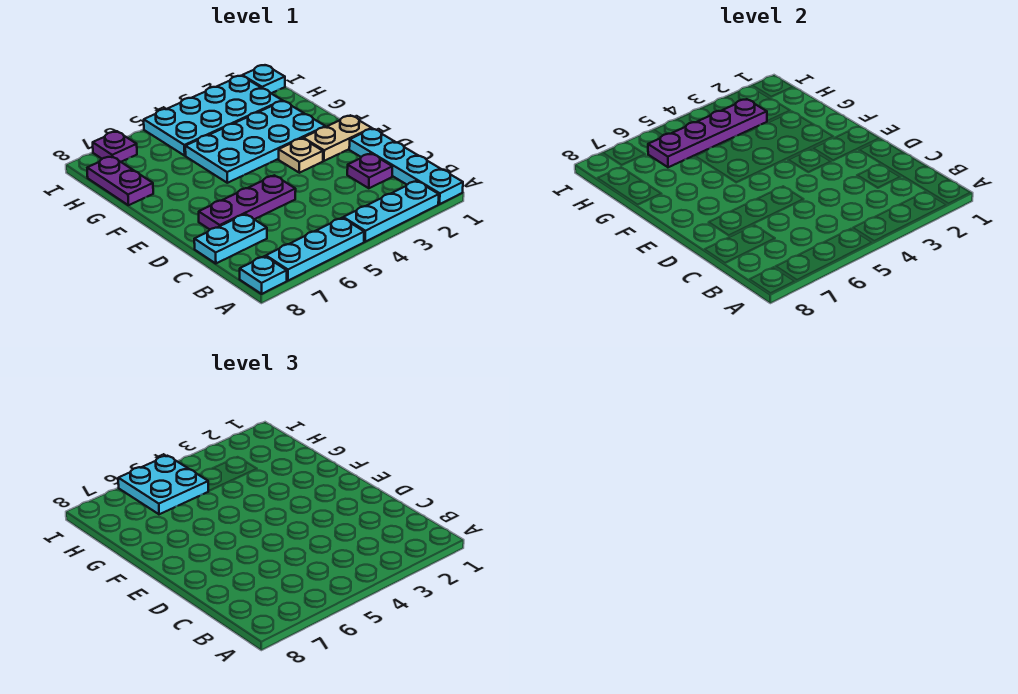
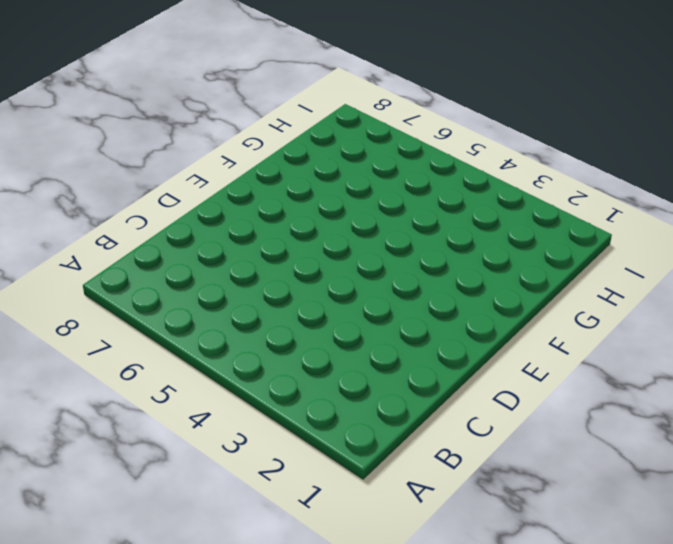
none -> cyan 1x4 plate [349,129,463,204]
none -> cyan 1x3 plate [343,181,439,242]
none -> cyan 1x3 plate [266,218,364,281]

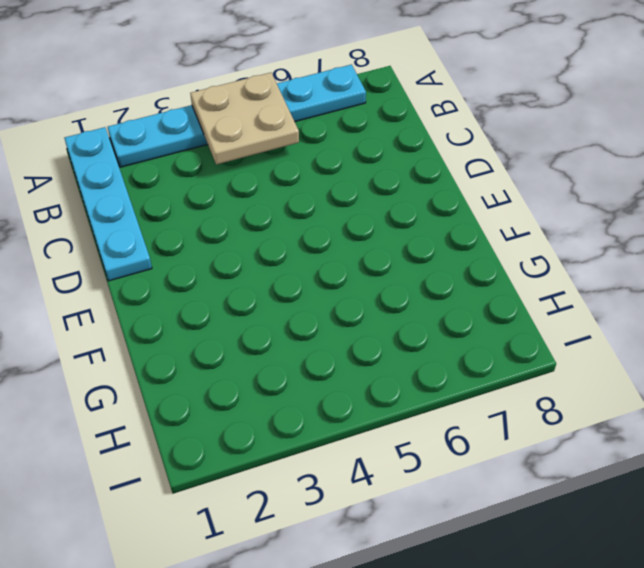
tan 2x2 plate [190,73,299,165] -> none
none -> cyan 1x1 plate [240,256,287,294]
none -> purple 1x1 plate [347,154,392,188]
none -> cyan 1x2 plate [194,214,267,264]

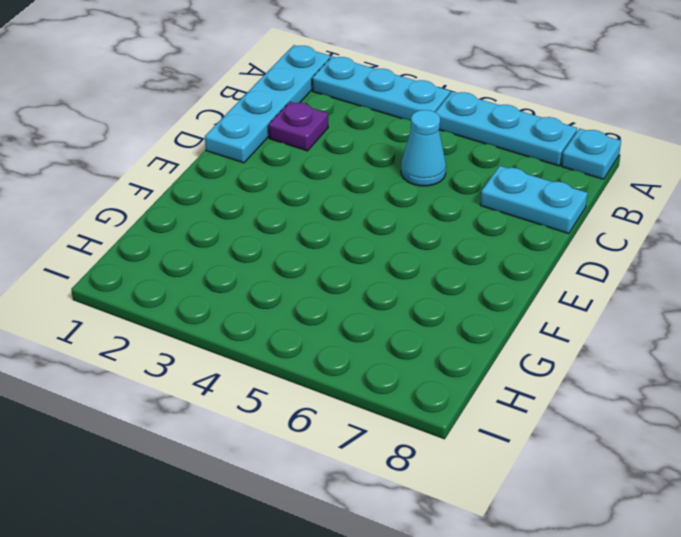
cyan 1x1 cone [401,110,446,186] -> none
none -> purple 1x3 plate [199,175,296,229]
none -> tan 1x2 plate [303,115,372,161]
none -> tan 1x1 plate [278,138,323,173]

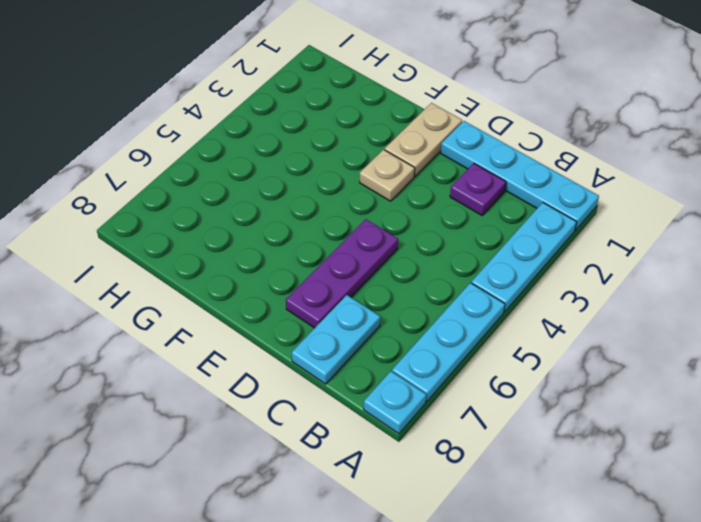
none -> cyan 2x4 plate [185,101,325,183]
none -> purple 1x2 plate [87,156,153,205]
none -> cyan 2x4 plate [144,76,282,156]

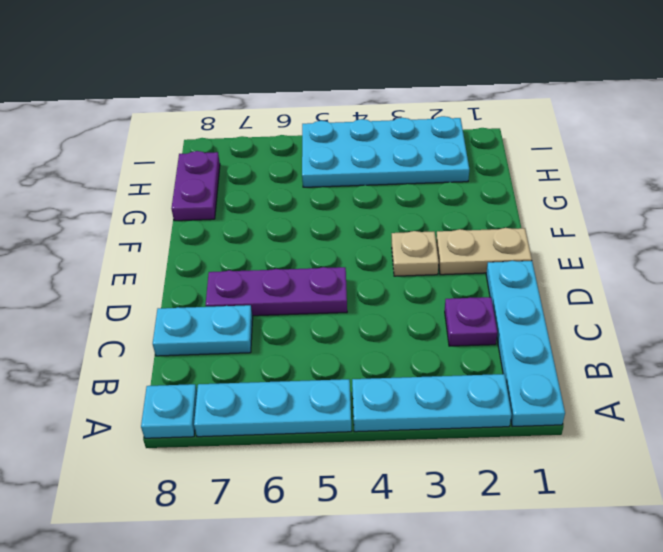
none -> cyan 2x4 plate [185,101,325,183]
none -> cyan 1x1 plate [242,65,285,93]
none -> purple 1x1 plate [93,131,137,162]

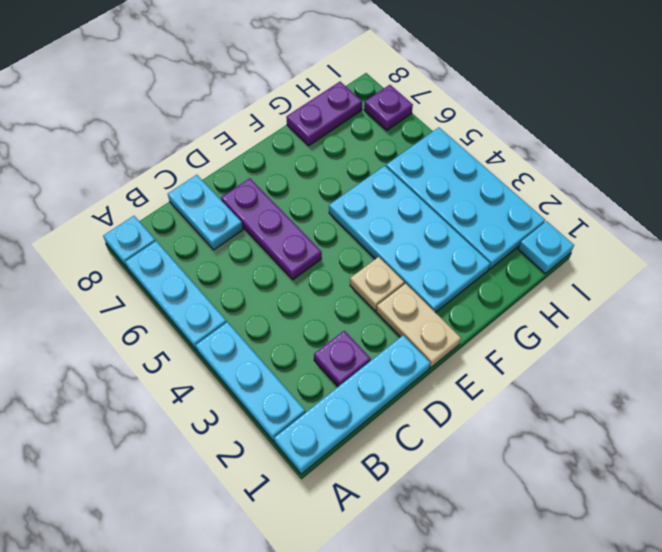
none -> purple 1x4 plate [648,99,767,167]
none -> cyan 2x2 plate [118,456,208,514]

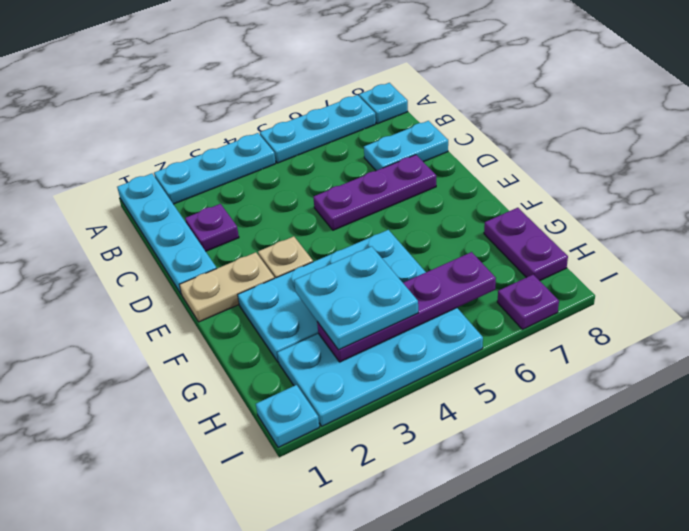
cyan 2x2 plate [294,246,418,350] -> cyan 2x2 plate moved to [118,456,208,514]

